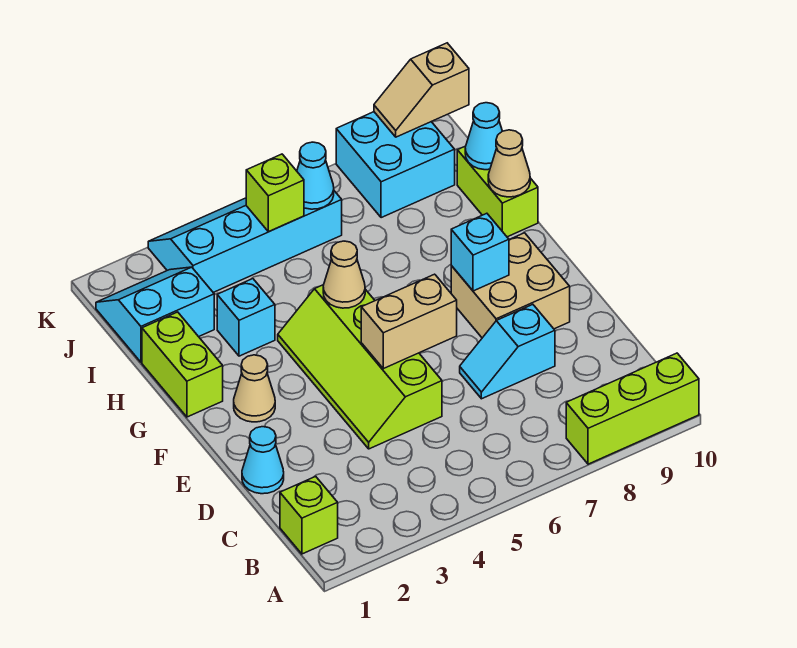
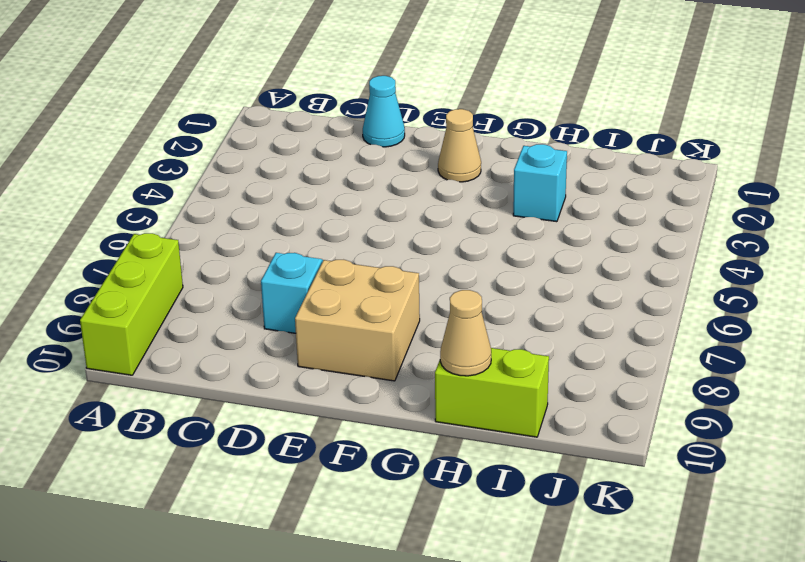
none -> lime 1x1 brick [280,476,338,554]
none -> lime 2x4 slope [278,285,442,449]
none -> lime 1x2 brick [142,312,223,417]

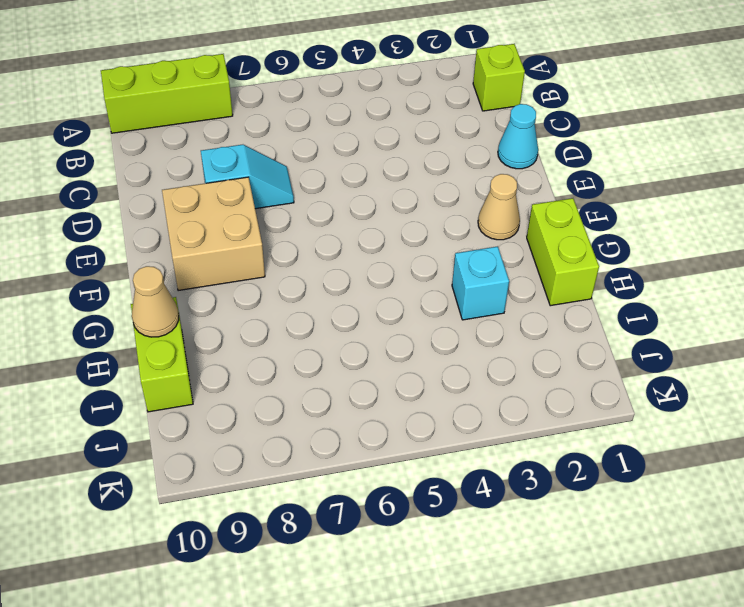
none -> lime 2x4 slope [278,285,442,449]
none -> cyan 2x2 slope [96,267,214,362]
none -> cyan 2x4 slope [148,191,342,292]

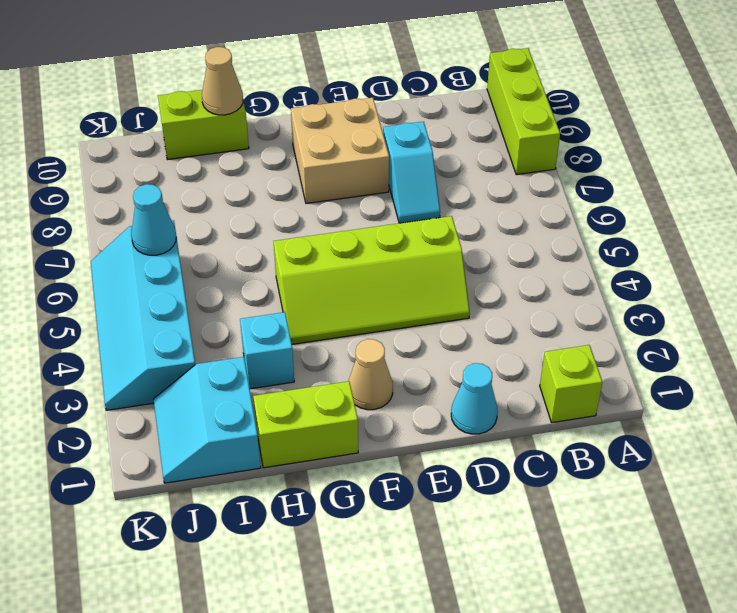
none -> cyan 2x2 brick [336,112,455,218]
none -> tan 1x2 brick [361,274,457,369]
none -> cyan 1x1 brick [451,213,509,291]

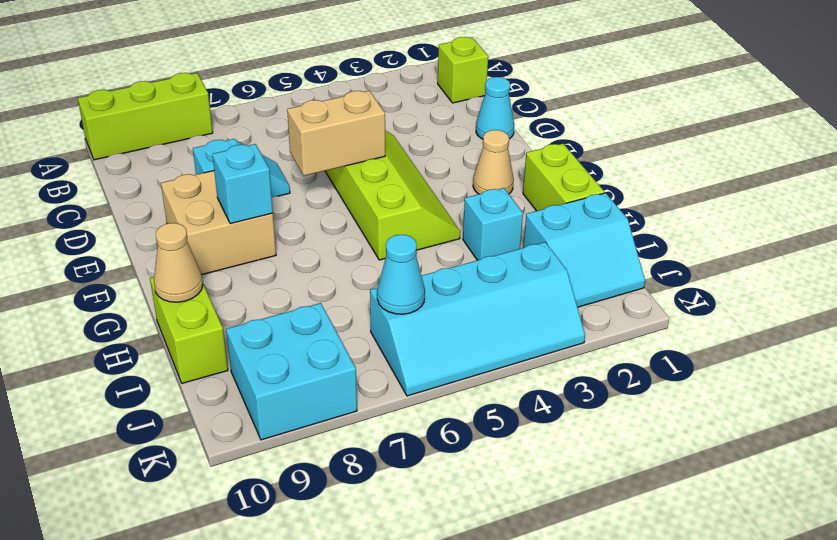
none -> tan 1x1 cone [323,241,365,308]
none -> cyan 1x1 cone [465,103,502,170]
none -> lime 1x1 brick [246,154,304,232]

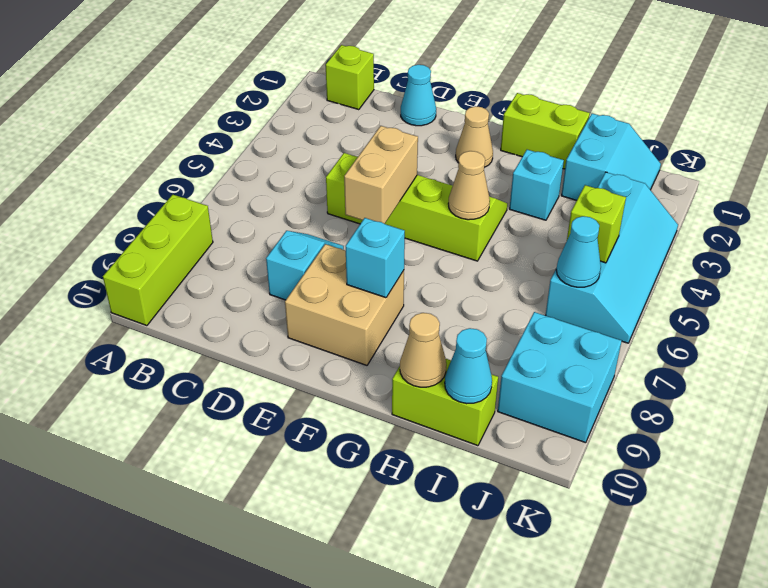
none -> tan 1x2 slope [374,43,469,137]

